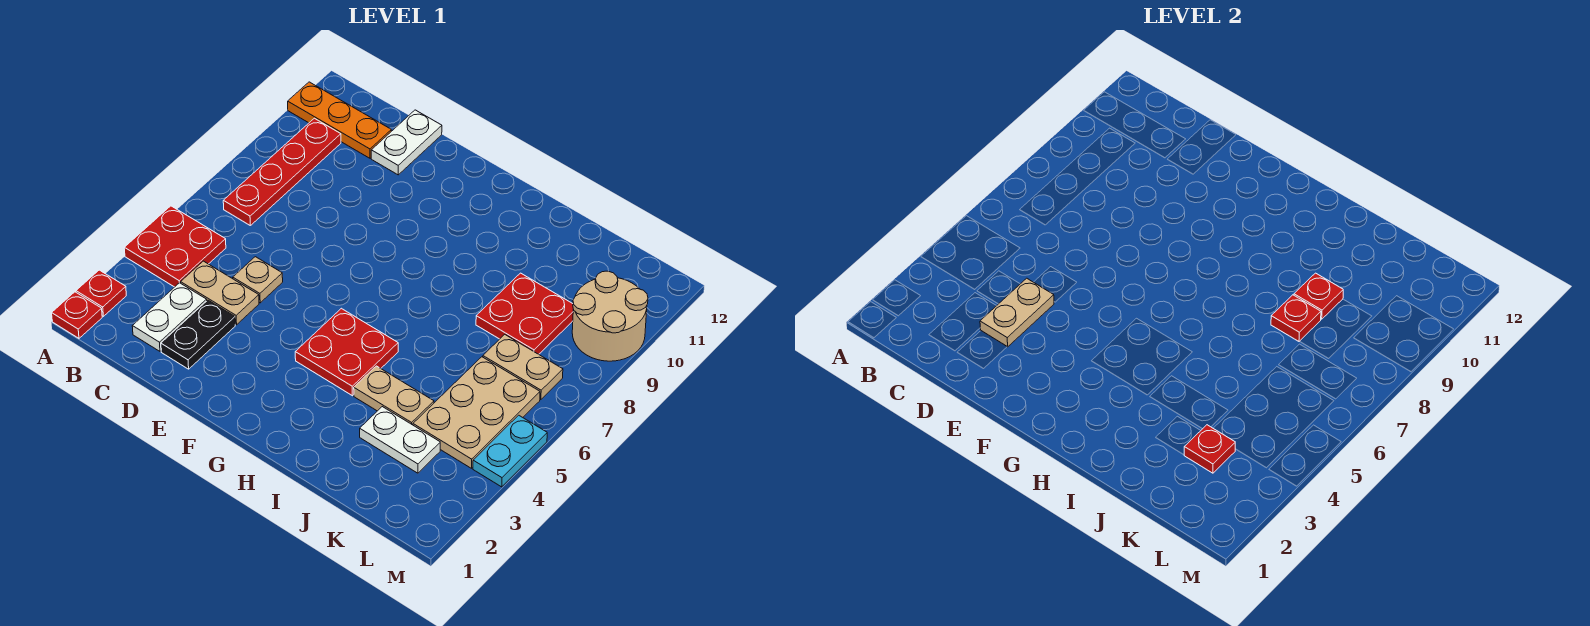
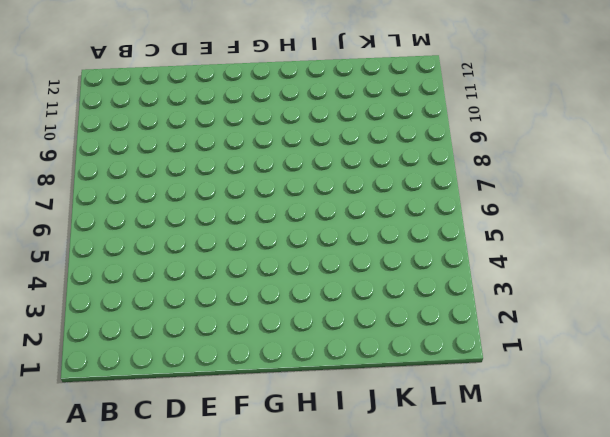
none -> red 1x1 plate [52,292,102,338]
none -> red 1x1 plate [76,270,126,316]
none -> red 2x2 plate [124,206,226,287]

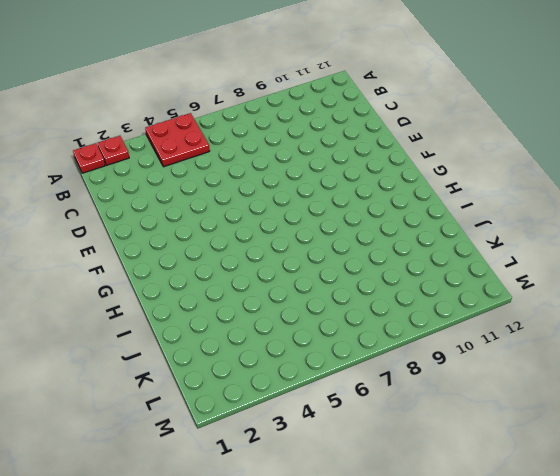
none -> orange 1x3 plate [288,82,391,158]
none -> red 1x4 plate [223,118,341,225]
none -> white 1x2 plate [132,283,207,351]

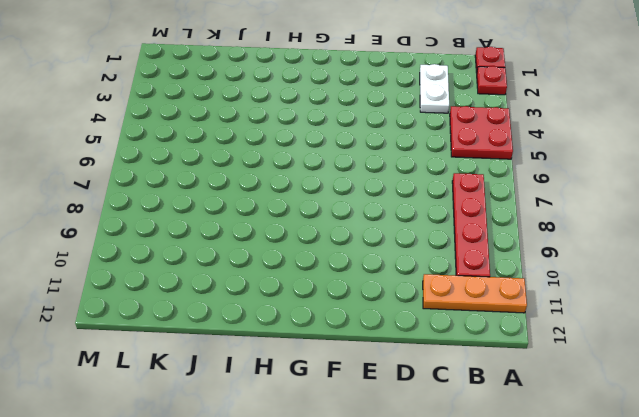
none -> tan 1x2 plate [181,261,259,325]
none -> black 1x2 plate [161,300,235,369]
none -> tan 1x1 plate [233,257,283,303]

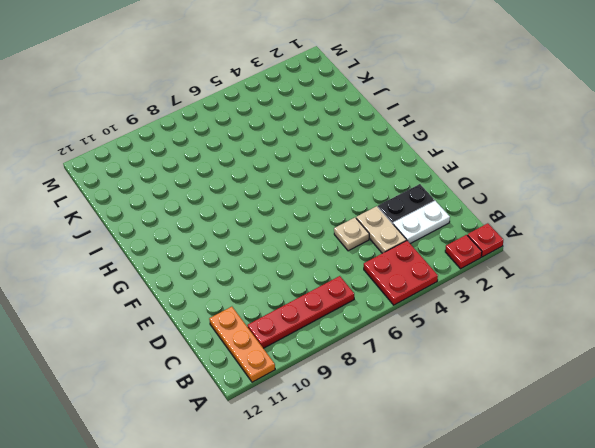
none -> white 1x2 plate [371,110,442,175]
none -> red 2x2 plate [295,308,398,396]
none -> tan 1x2 plate [354,366,434,425]

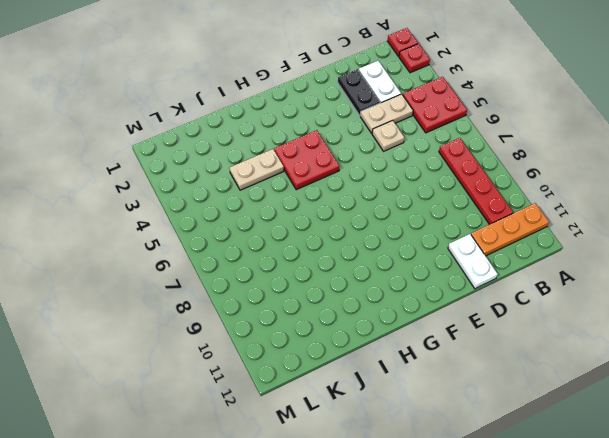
none -> white 1x2 plate [360,407,440,473]
none -> red 2x2 plate [476,273,573,354]
none -> tan 2x3 plate [413,357,540,468]

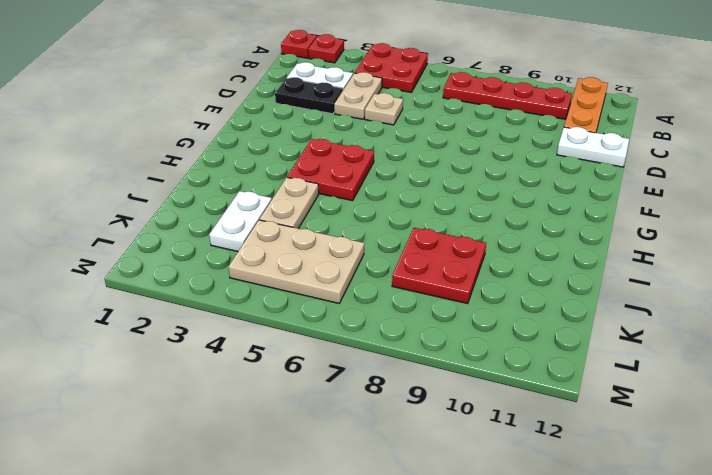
none -> tan 1x2 plate [483,334,563,400]
none -> tan 2x2 round brick [572,271,648,361]
none -> cyan 1x2 plate [473,415,547,487]

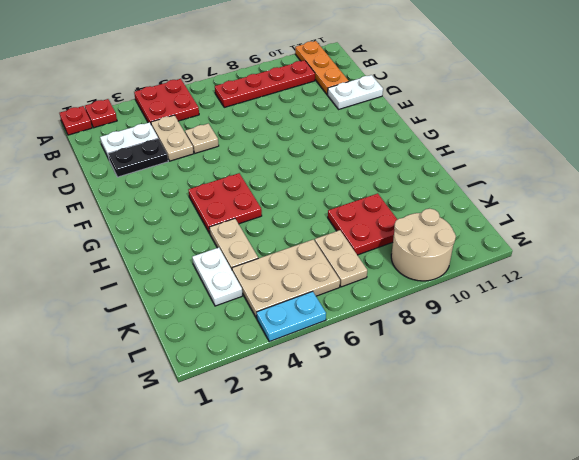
none -> tan 1x2 plate [980,278,1054,347]
none -> red 1x1 plate [1271,295,1321,341]
none -> red 1x1 plate [1294,273,1343,319]

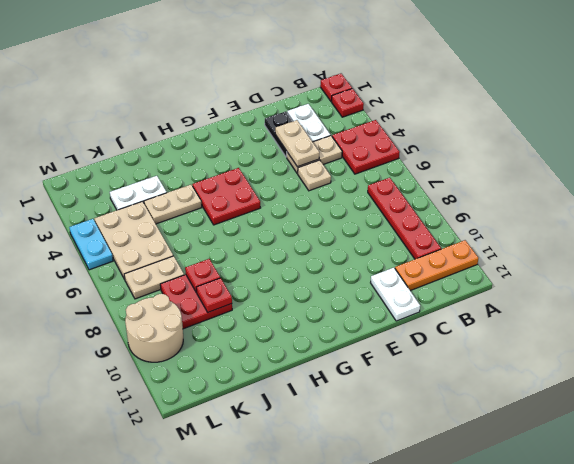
none -> red 1x1 plate [1184,425,1235,473]

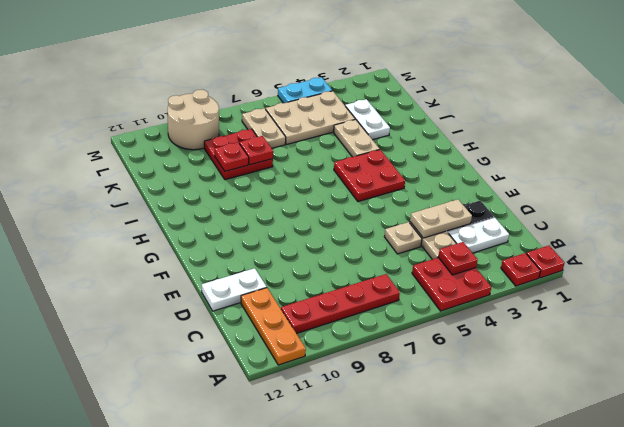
red 1x1 plate [438,242,477,275] -> red 1x1 plate moved to [1184,425,1235,473]

